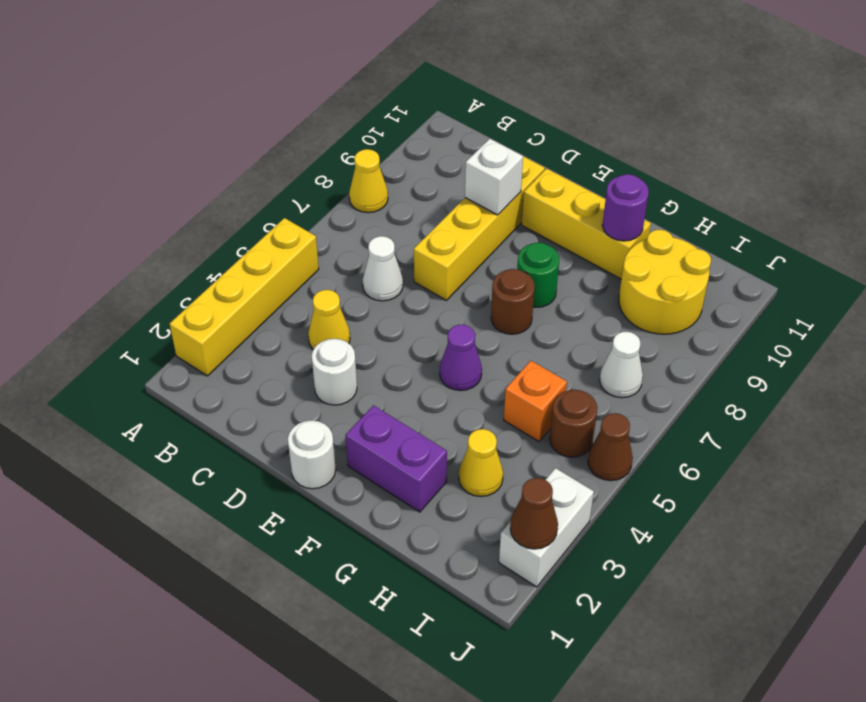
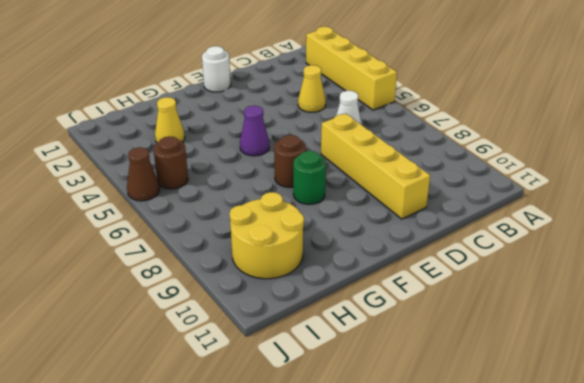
none -> yellow 1x1 cone [349,149,388,213]
none -> white 1x1 round brick [312,339,357,405]
none -> yellow 1x3 brick [522,169,651,279]

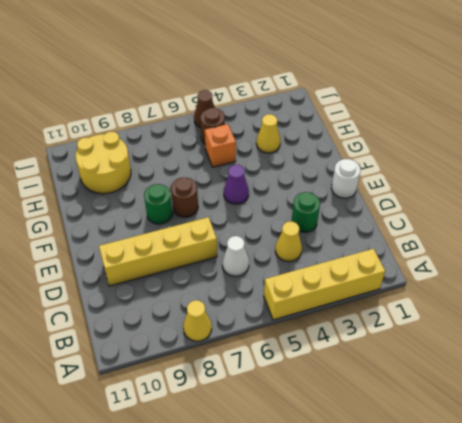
green 1x1 round brick [292,192,320,232] -> white 1x1 round brick [312,339,357,405]
none -> yellow 1x3 brick [522,169,651,279]
none -> purple 1x2 brick [346,406,447,512]
none -> white 1x1 cone [600,332,643,398]

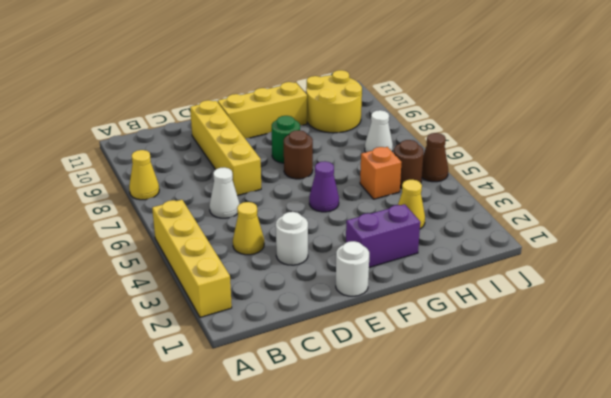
none -> white 1x2 brick [499,468,594,587]
none -> white 1x1 brick [465,139,523,215]
none -> purple 1x1 round brick [602,174,649,241]

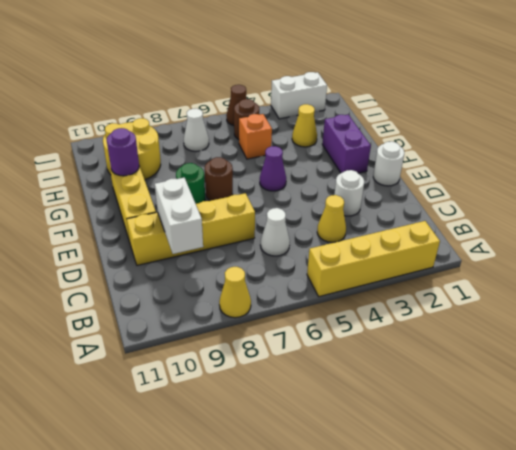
white 1x2 brick [155,178,203,254] -> white 1x1 brick [465,139,523,215]
none -> brown 1x1 cone [510,478,558,549]

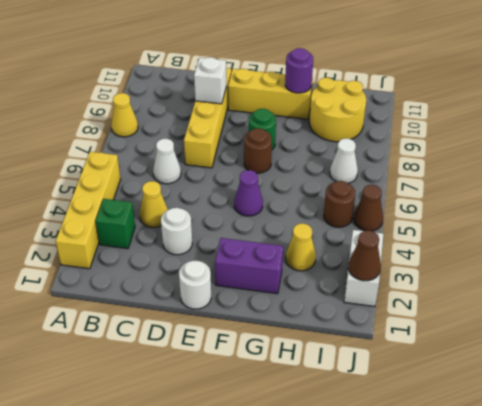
green 1x1 brick [96,199,135,249] -> none
none -> orange 1x1 brick [504,361,567,441]

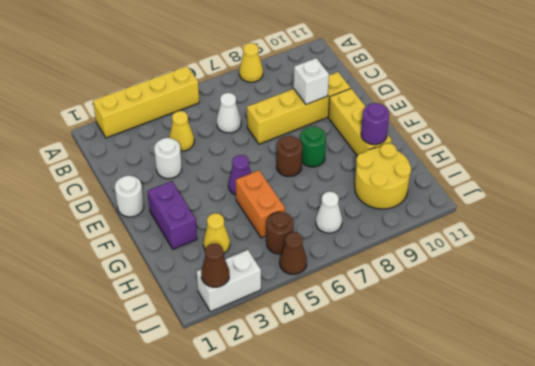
orange 1x2 brick [236,170,285,238] -> orange 1x1 brick [504,361,567,441]

